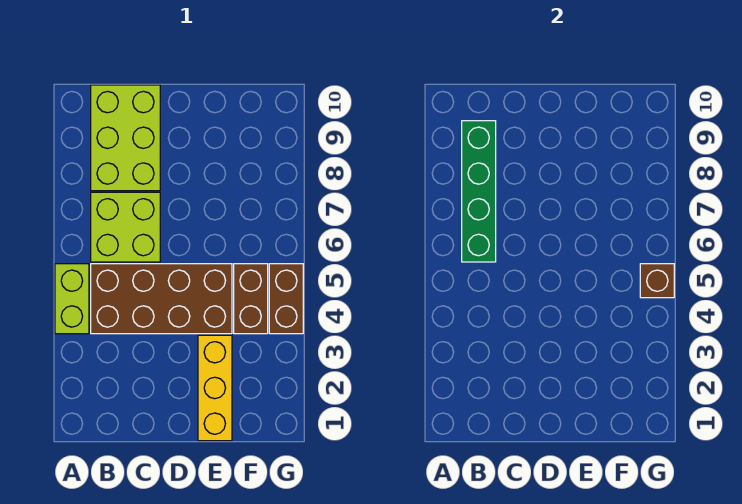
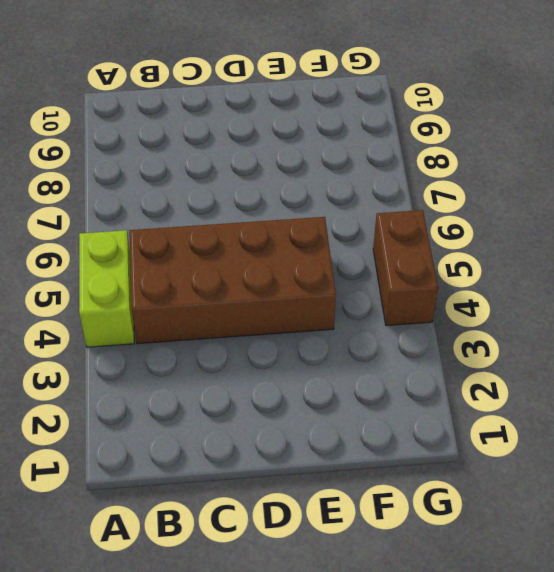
none -> lime 2x2 brick [91,192,160,262]
none -> lime 2x3 brick [91,85,160,191]

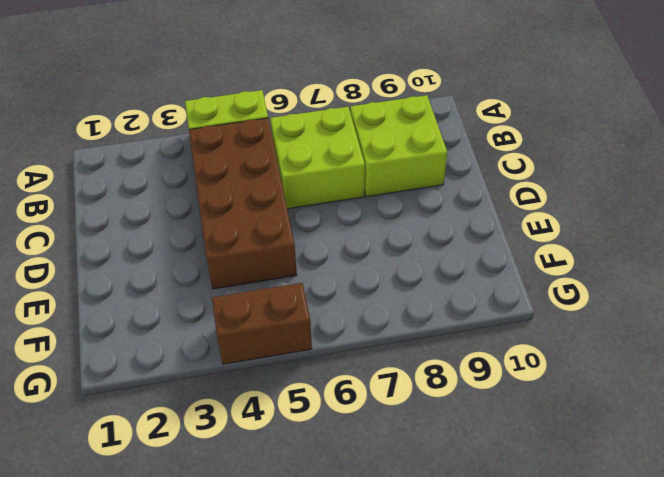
lime 2x2 brick [350,95,447,197] -> lime 2x3 brick [91,85,160,191]
none -> yellow 1x3 brick [198,335,232,441]
none -> brown 1x2 brick [234,264,268,334]

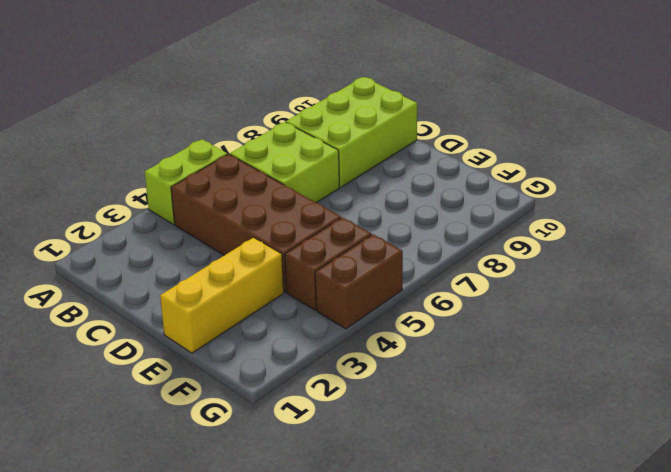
none -> green 1x4 brick [462,121,496,262]
none -> brown 1x1 brick [640,264,674,298]

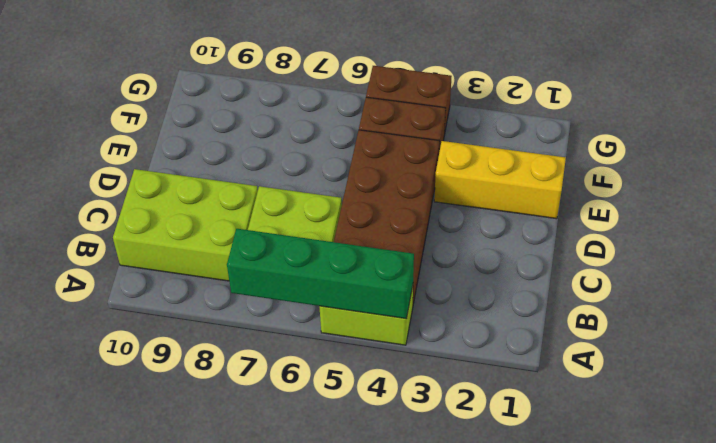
green 1x4 brick [227,229,414,319] -> green 1x4 brick moved to [462,121,496,262]
none -> brown 1x1 brick [640,264,674,298]

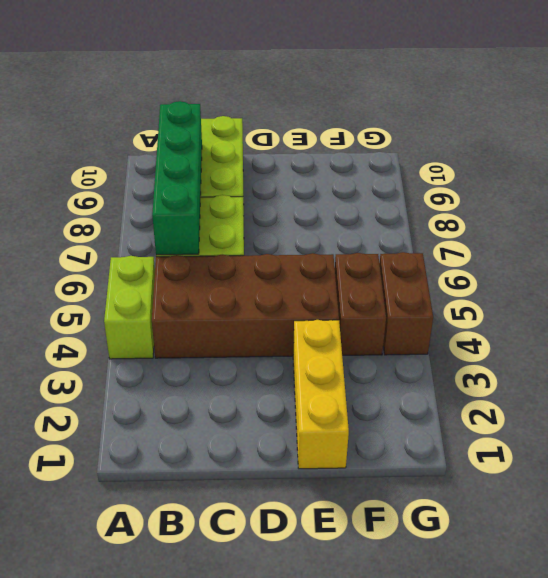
none -> brown 1x1 brick [640,264,674,298]

